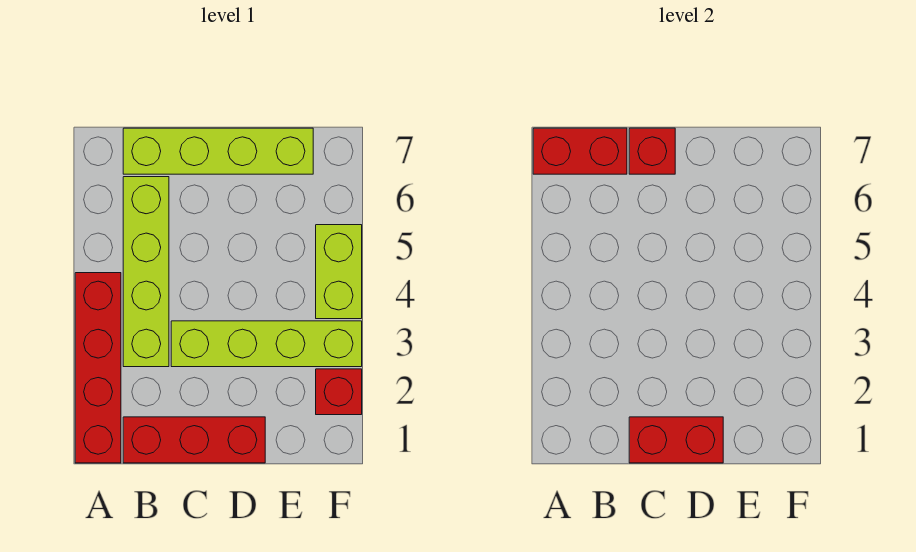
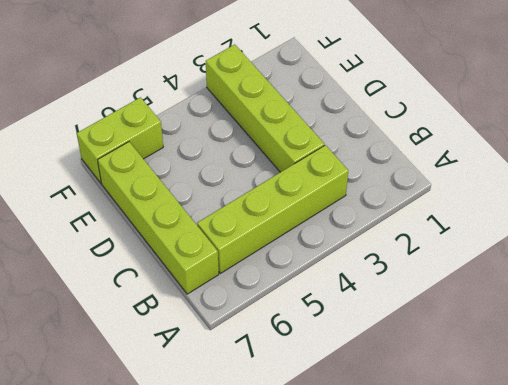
lime 1x2 brick [77,97,163,183] -> lime 1x2 brick moved to [316,225,362,319]
none -> red 1x4 brick [75,273,121,463]
none -> red 1x3 brick [123,417,265,463]

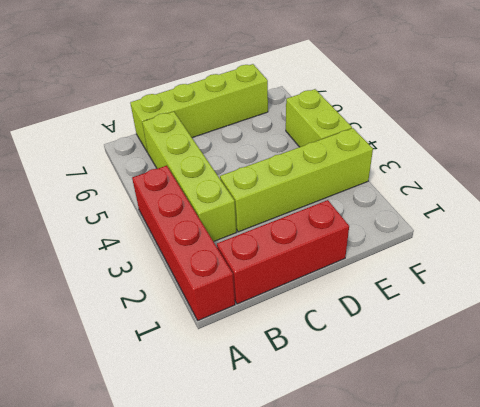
none -> red 1x1 brick [316,369,362,415]
none -> red 1x2 brick [533,128,627,174]

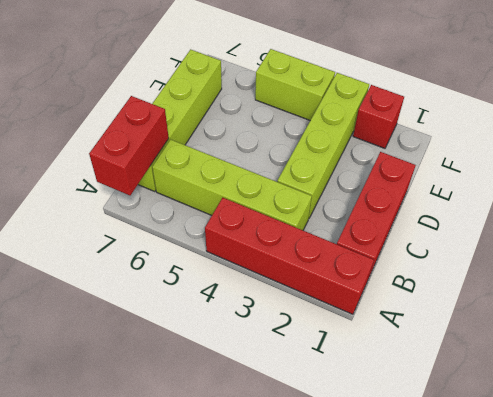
none -> red 1x2 brick [629,417,723,463]
none -> red 1x1 brick [629,128,675,174]

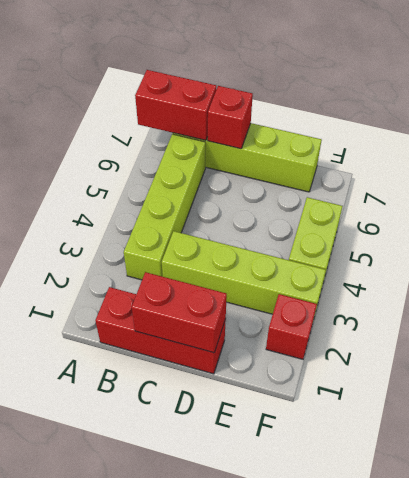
none -> red 1x4 brick [75,273,121,463]

